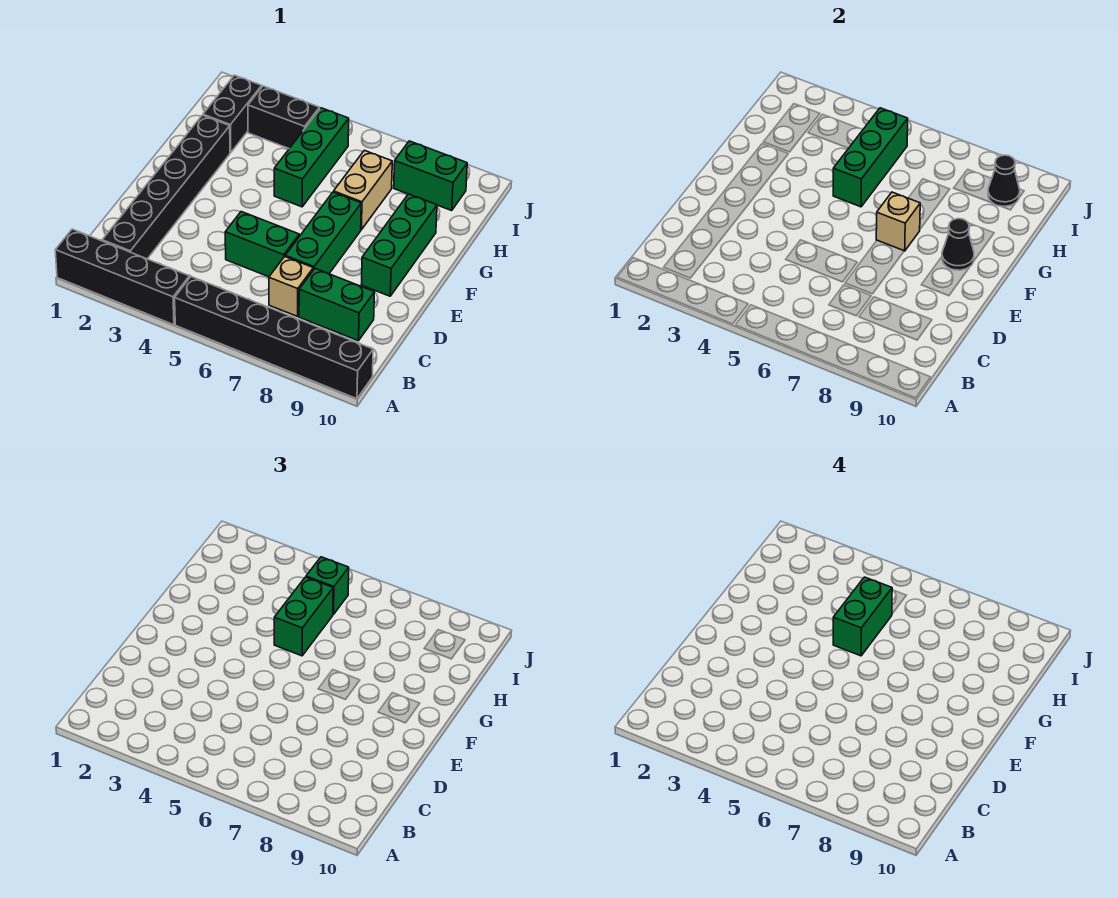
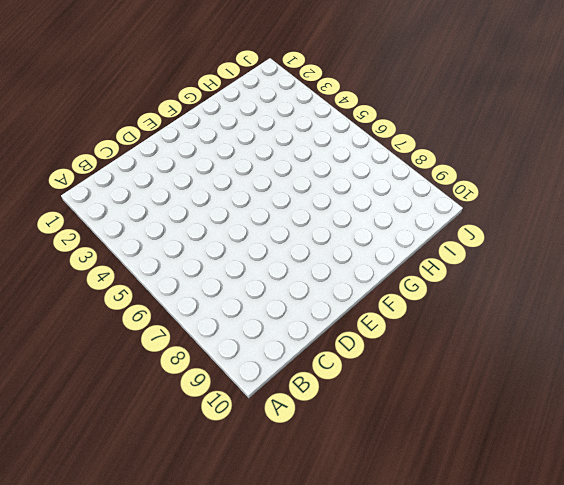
none -> black 1x4 brick [55,229,189,325]
none -> black 1x6 brick [175,277,373,399]
none -> black 1x6 brick [102,115,230,259]

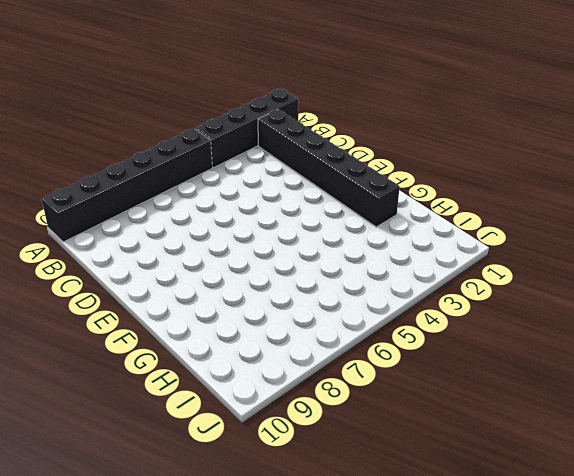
none -> tan 1x1 brick [269,257,313,316]
none -> green 1x2 brick [299,269,374,341]
none -> green 1x2 brick [225,212,299,277]

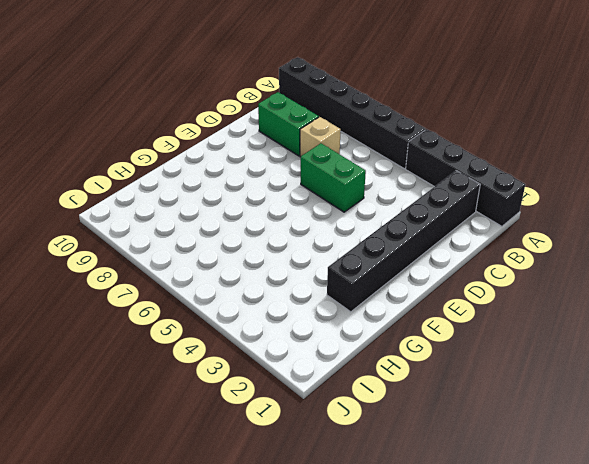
none -> green 1x3 brick [285,192,361,274]
none -> green 1x3 brick [361,194,437,296]
none -> green 1x3 brick [274,108,349,207]

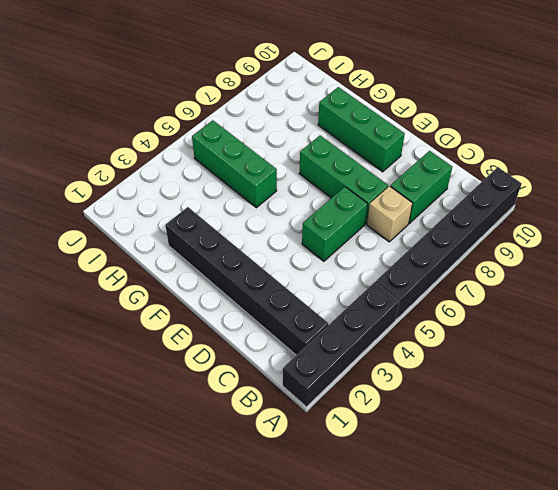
none -> tan 1x2 brick [334,150,392,230]
none -> black 1x2 brick [203,75,262,153]
none -> black 1x2 brick [248,86,320,148]

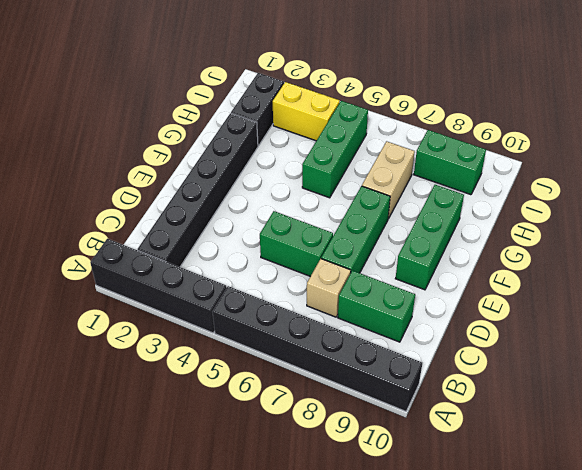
yellow 1x2 brick [273,82,340,141] -> black 1x2 brick [248,86,320,148]
none -> tan 1x1 brick [876,192,920,251]
none -> black 1x1 cone [942,218,974,270]
none -> green 1x3 brick [833,108,908,207]

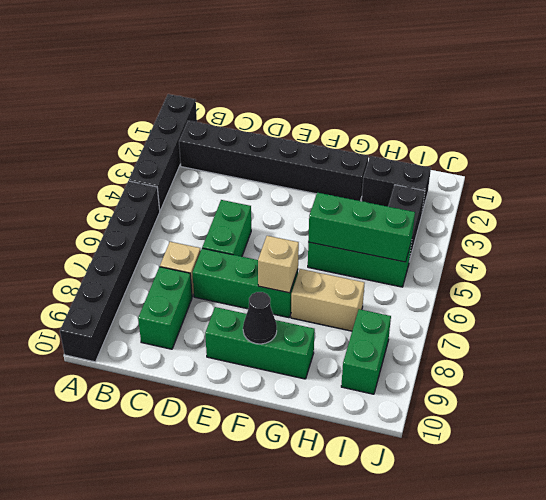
none -> black 1x1 cone [988,155,1020,207]
none -> green 1x2 brick [274,577,333,656]
none -> green 1x1 brick [306,557,349,614]

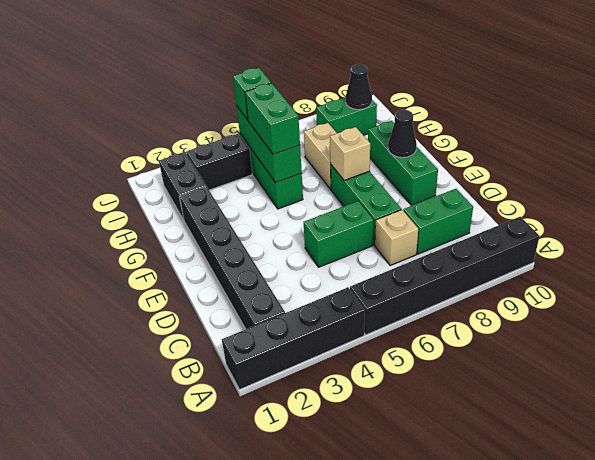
none -> green 1x2 brick [833,577,892,656]

